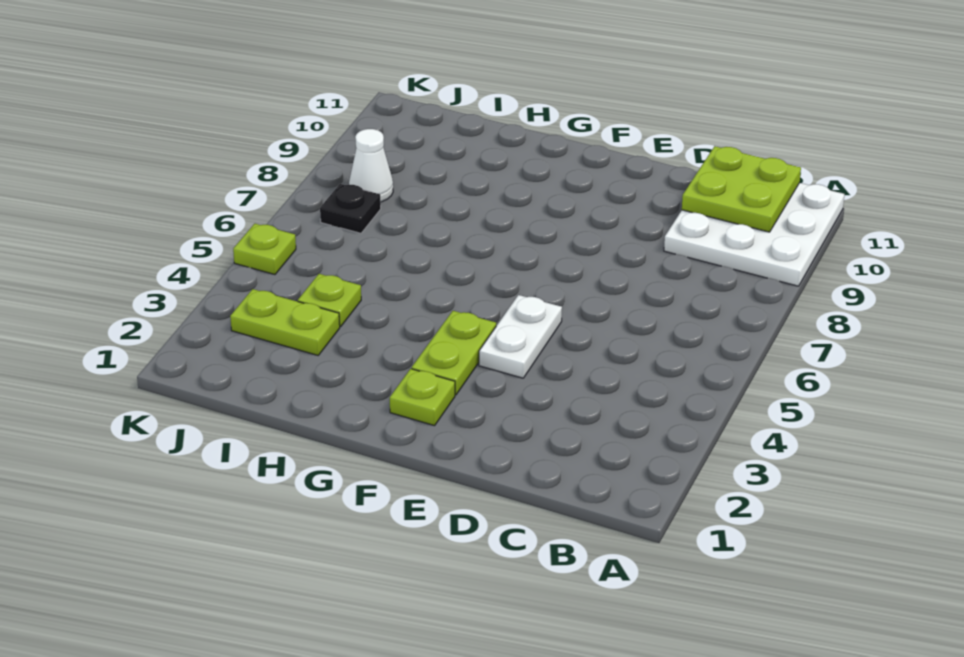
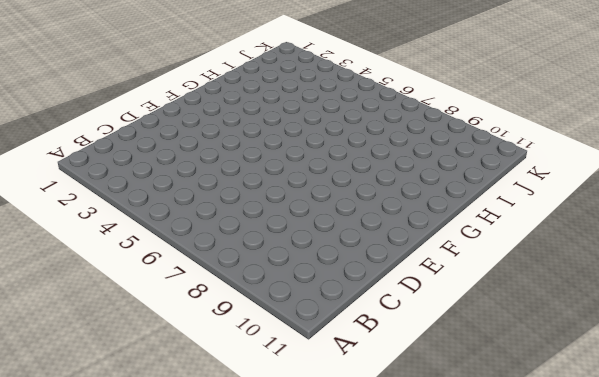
none -> white 3x3 plate [664,183,844,286]
none -> white 1x2 plate [479,295,562,378]

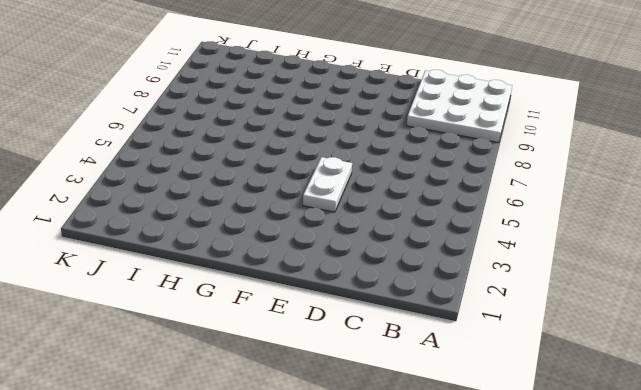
none -> lime 1x1 plate [390,369,455,426]
none -> lime 1x2 plate [412,311,496,395]

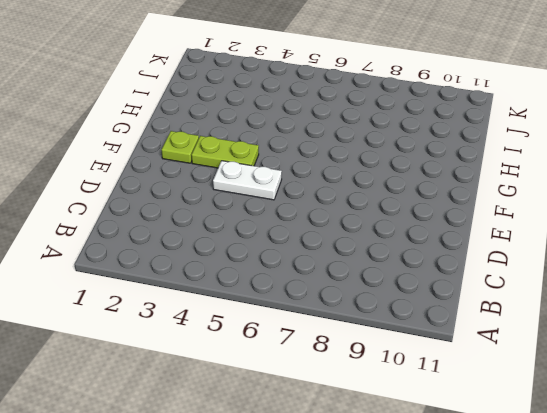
none -> white 3x3 plate [664,183,844,286]
none -> lime 1x2 plate [230,289,340,355]

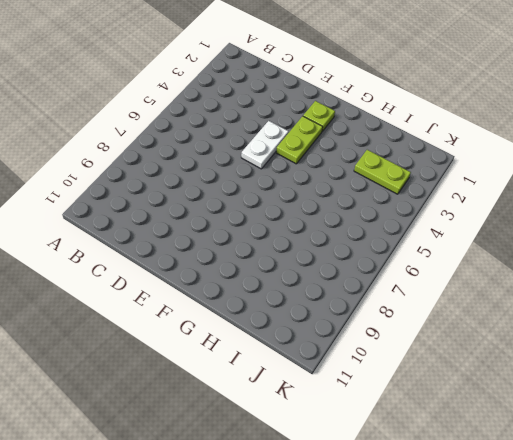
none -> white 3x3 plate [664,183,844,286]
none -> lime 1x1 plate [298,274,361,327]

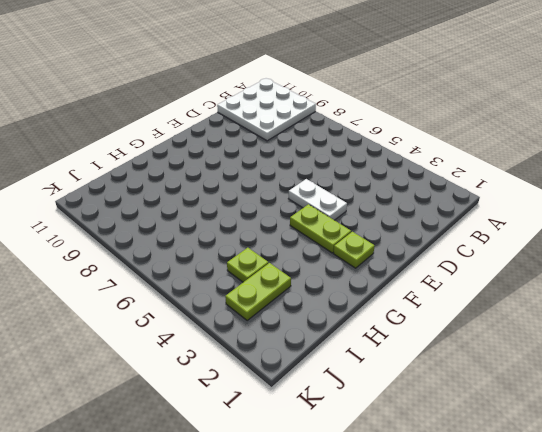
none -> black 1x1 plate [320,184,381,233]
none -> white 1x1 cone [349,129,393,202]

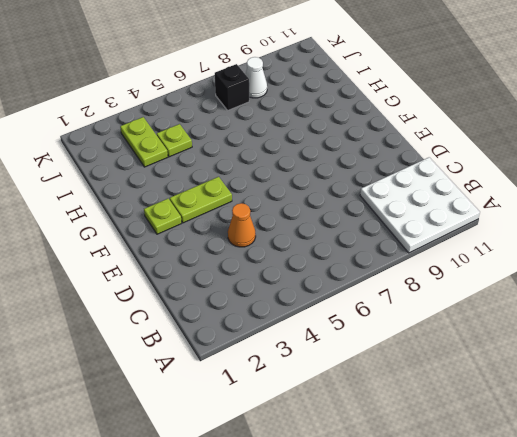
orange 1x1 cone [228,203,256,247] -> none
black 1x1 brick [215,64,249,110] -> black 1x1 plate [320,184,381,233]
none -> white 1x2 plate [479,295,562,378]
none -> lime 1x1 plate [233,224,296,275]

